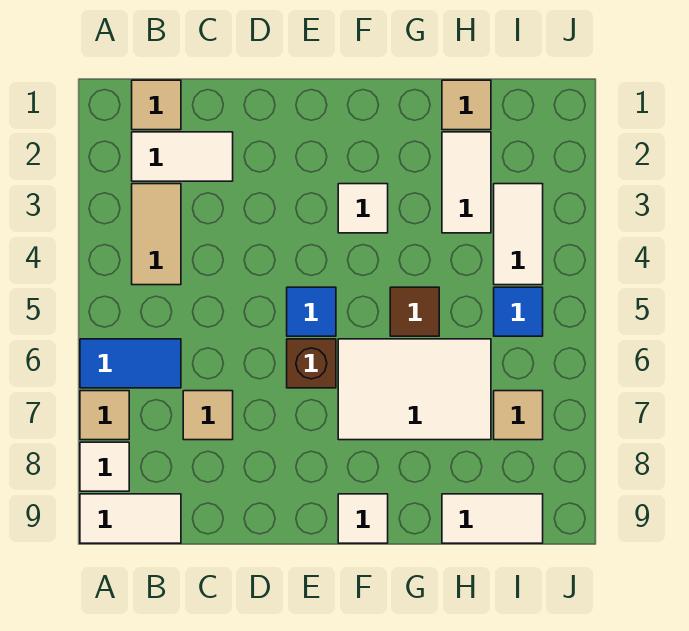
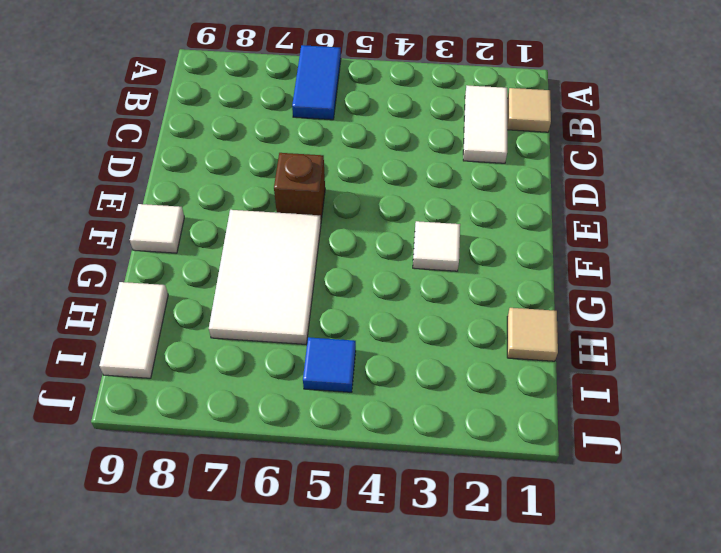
none -> tan 1x1 tile [80,391,129,440]
none -> white 1x1 tile [80,442,129,491]
none -> white 1x2 tile [80,494,181,543]

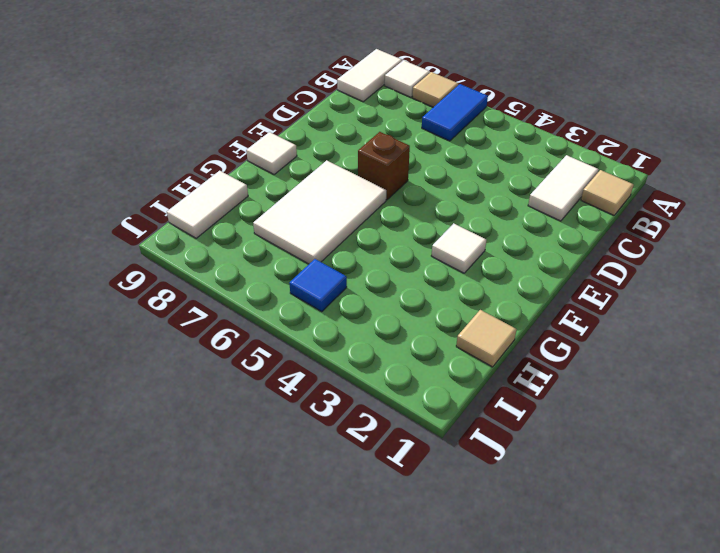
none -> tan 1x2 tile [132,184,181,285]
none -> tan 1x1 tile [183,391,233,440]
none -> blue 1x1 tile [287,287,336,336]

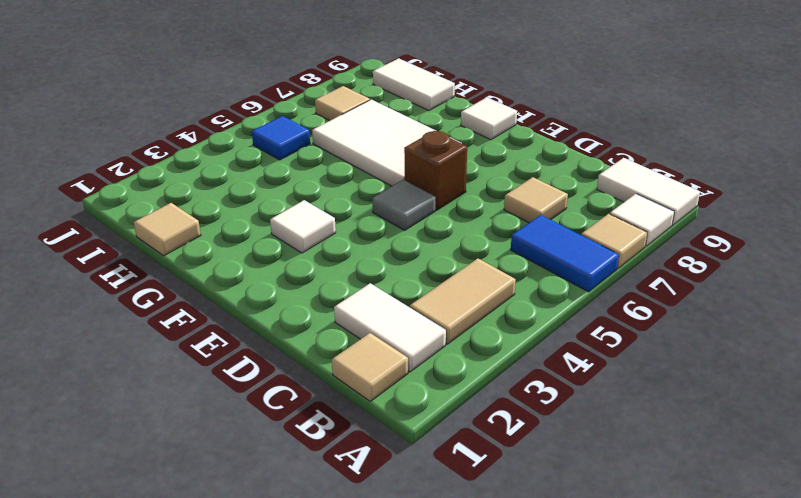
grey 1x1 tile [372,180,435,230] -> blue 1x1 tile [287,287,336,336]
none -> brown 1x1 tile [390,287,439,336]
none -> white 1x2 tile [442,132,491,233]
none -> white 1x2 tile [494,184,543,285]

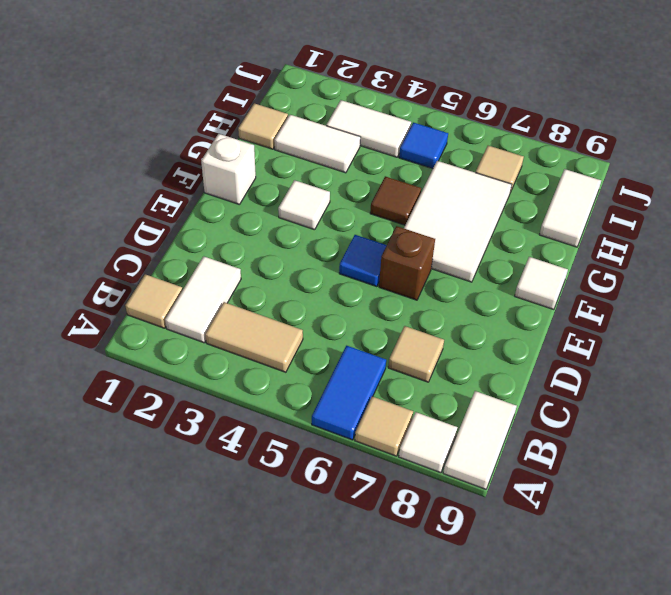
white 1x1 brick [201,134,256,205] -> none

